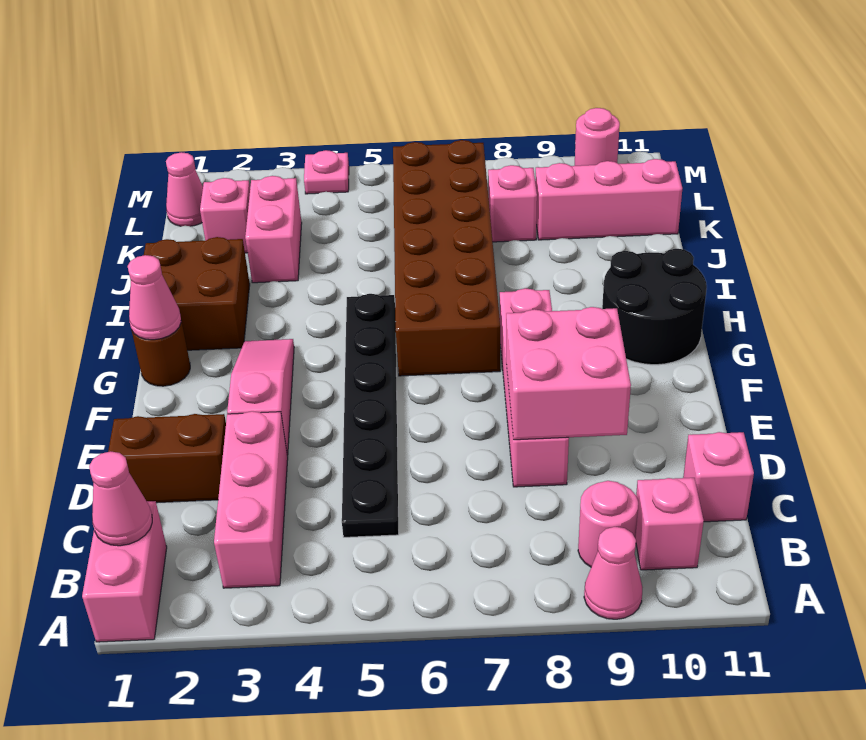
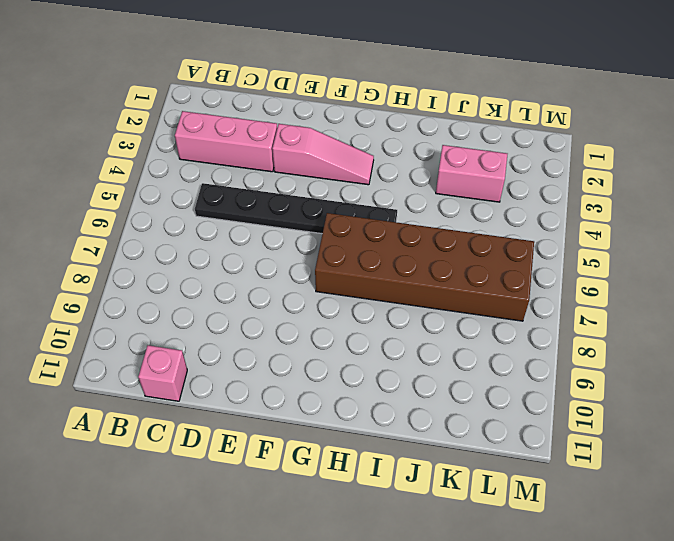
none -> pink 1x2 brick [82,501,167,642]
none -> pink 1x1 cone [584,527,642,619]
none -> pink 1x1 round brick [578,481,638,567]

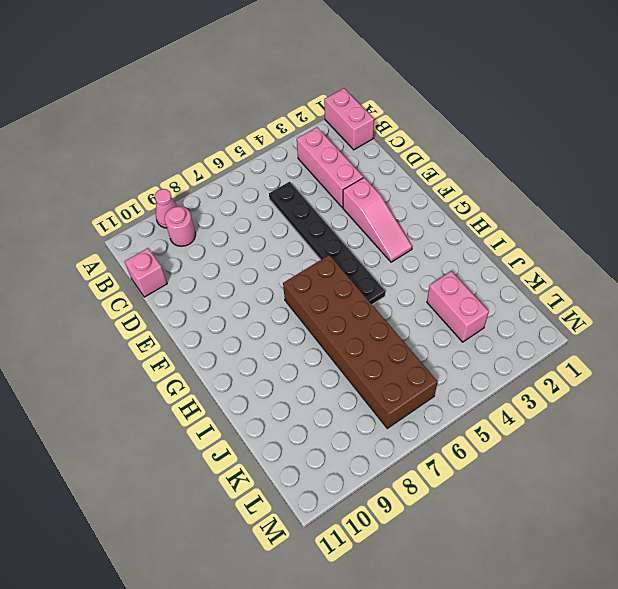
none -> pink 1x1 brick [635,478,704,570]
none -> brown 1x2 brick [108,414,226,503]
none -> pink 1x4 brick [500,288,569,487]

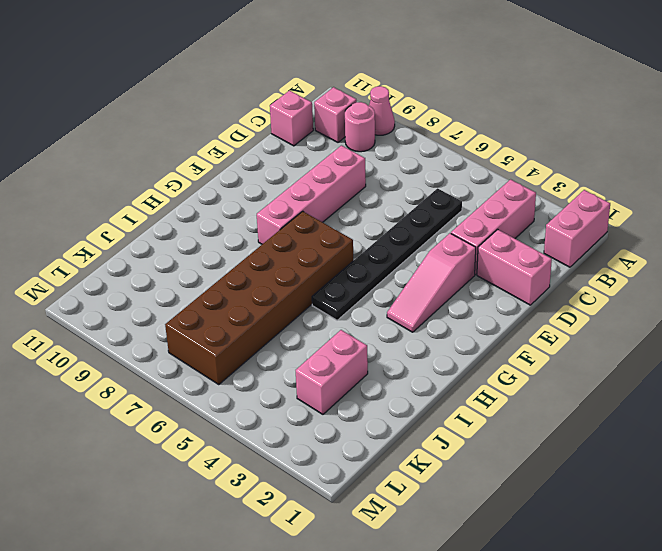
pink 1x2 brick [477,229,552,305] -> brown 1x2 brick [108,414,226,503]
none -> brown 1x1 round brick [132,321,190,386]
none -> black 2x2 round brick [602,249,707,365]
none -> brown 2x2 brick [144,237,250,350]

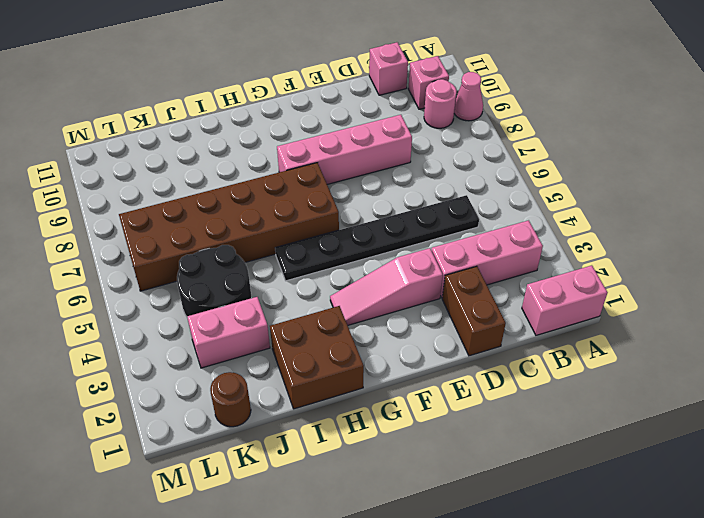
black 2x2 round brick [177,245,251,317] -> black 2x2 round brick moved to [602,249,707,365]
brown 1x1 round brick [210,372,251,427] -> brown 1x1 round brick moved to [132,321,190,386]
none -> pink 1x1 brick [200,178,250,253]
none -> pink 1x1 brick [488,165,537,242]
none -> pink 1x3 brick [535,159,682,240]

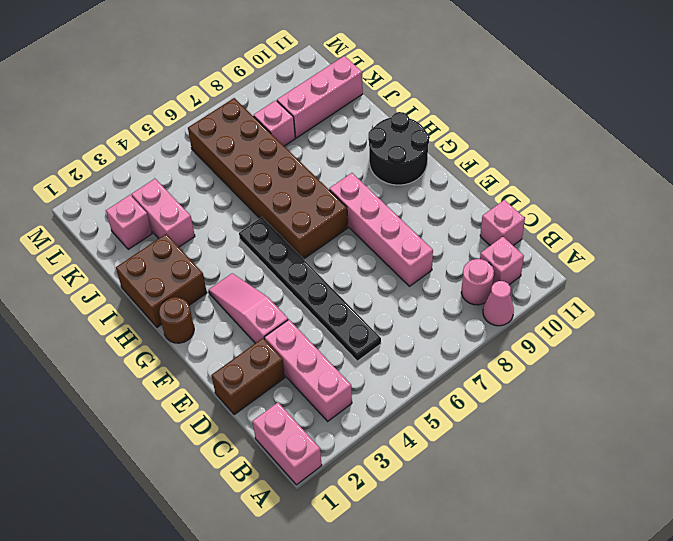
none -> pink 1x1 cone [166,152,203,226]
none -> pink 1x1 plate [304,150,349,194]
none -> pink 1x1 round brick [575,108,620,166]

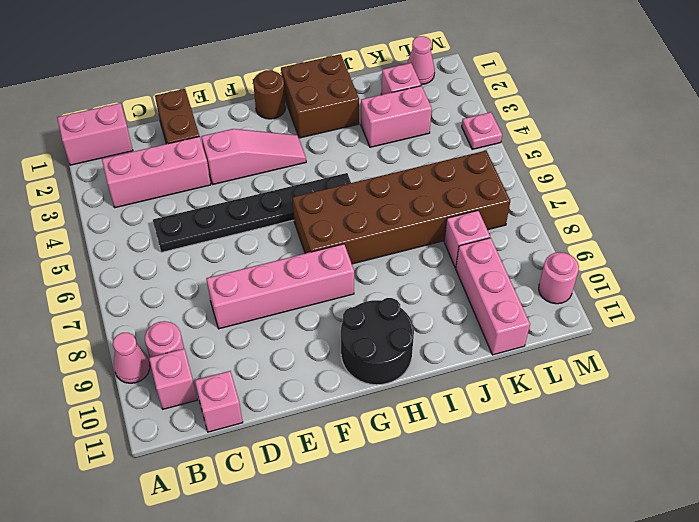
none -> pink 1x1 cone [89,451,152,546]
none -> pink 2x2 brick [506,307,631,440]
none -> pink 1x1 cone [128,255,181,340]

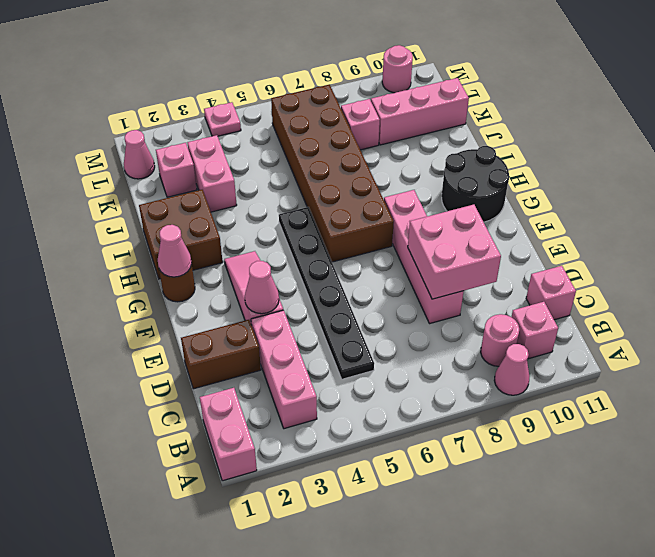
pink 1x1 cone [245,261,279,314] -> pink 1x1 cone moved to [89,451,152,546]

